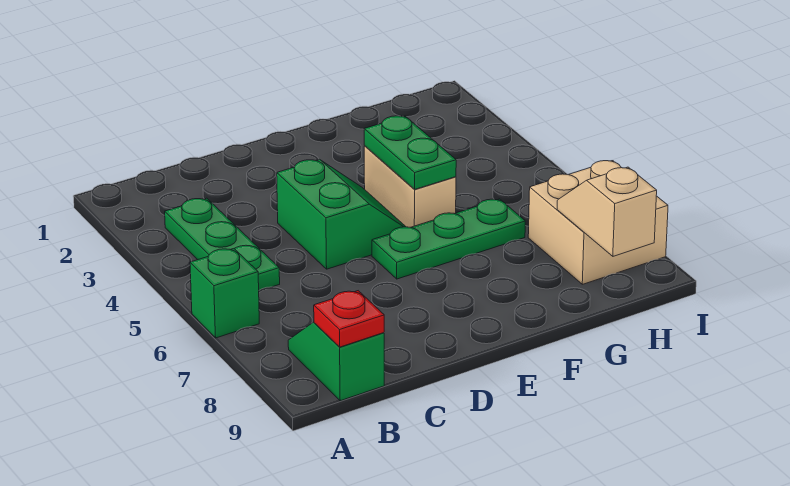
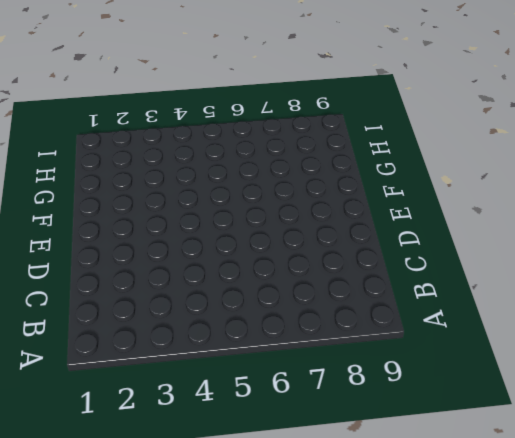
none -> green 1x1 brick [190,249,259,338]
none -> green 1x3 plate [165,198,280,290]

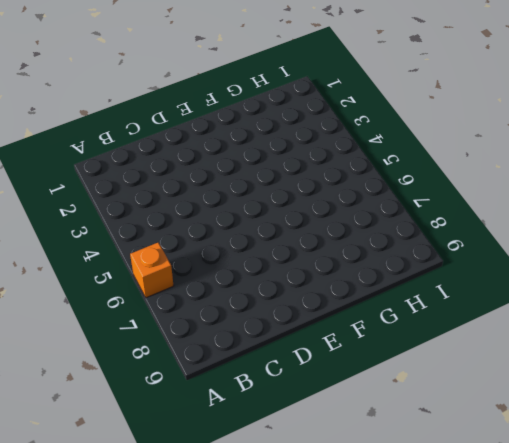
orange 1x1 brick [130,243,174,298] -> green 1x1 brick [190,249,259,338]
none -> green 1x3 plate [165,198,280,290]
none -> green 1x2 slope [288,322,384,401]

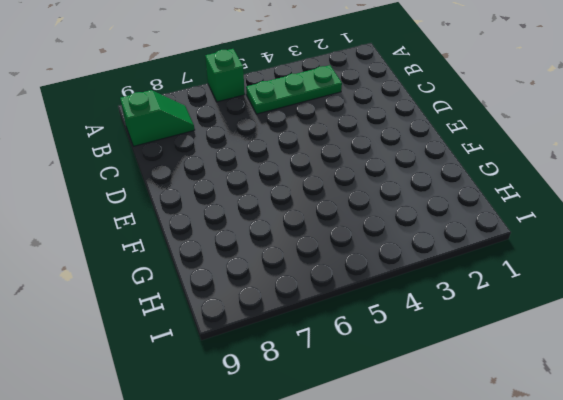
none -> green 2x2 slope [277,159,406,269]
none -> green 1x3 plate [372,199,525,279]

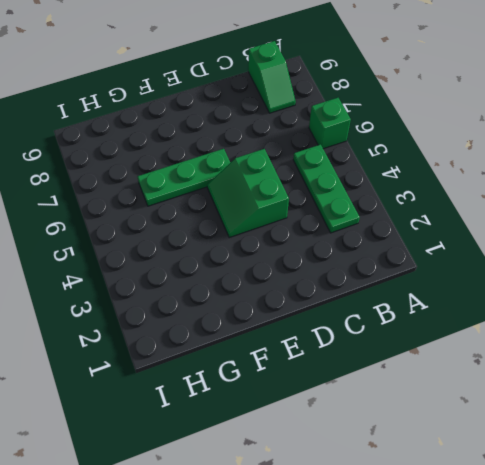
none -> tan 1x2 brick [364,146,456,227]
none -> tan 2x2 brick [528,161,668,284]

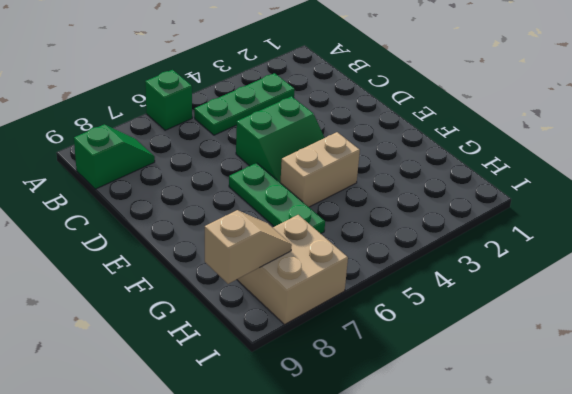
none -> red 1x1 plate [314,291,384,347]
none -> green 1x2 plate [364,116,456,190]

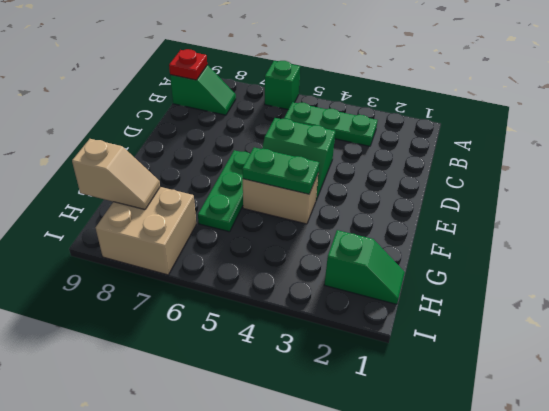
green 1x2 slope [324,230,405,304] -> none

